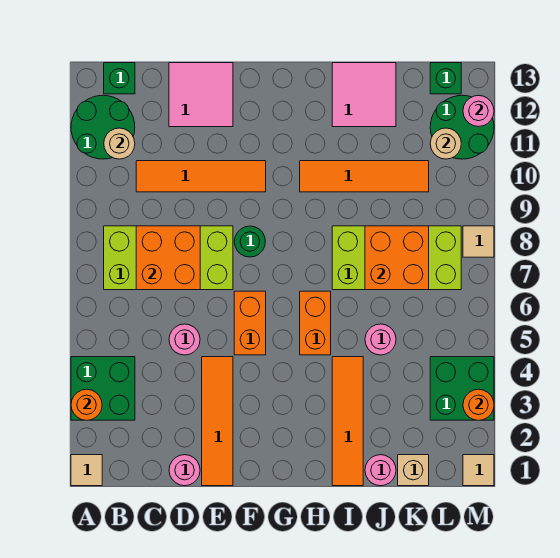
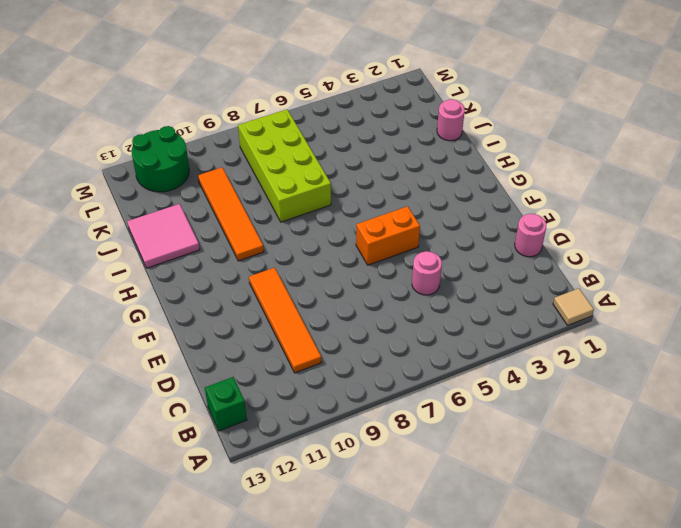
none -> green 2x2 brick [71,357,135,420]
none -> green 2x2 round brick [71,95,135,159]
none -> lime 2x4 brick [104,226,233,290]
none -> pink 2x2 tile [169,63,233,127]

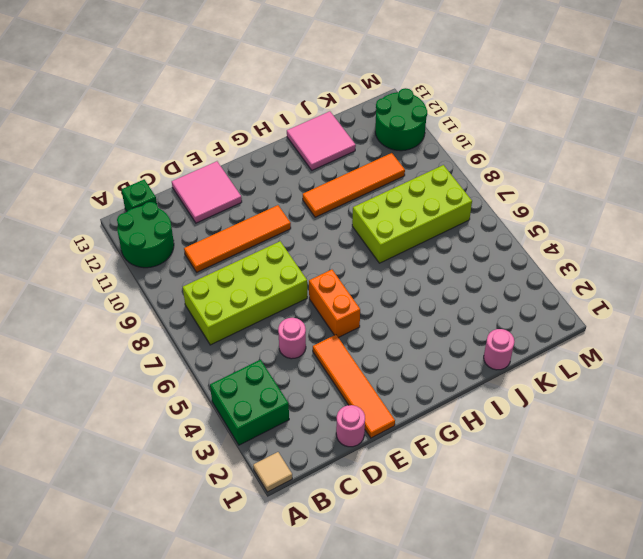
none -> green 1x1 round brick [234,226,265,257]
none -> orange 1x2 brick [300,291,331,355]
none -> orange 1x4 tile [332,357,363,486]
none -> pink 1x1 round brick [365,324,396,355]

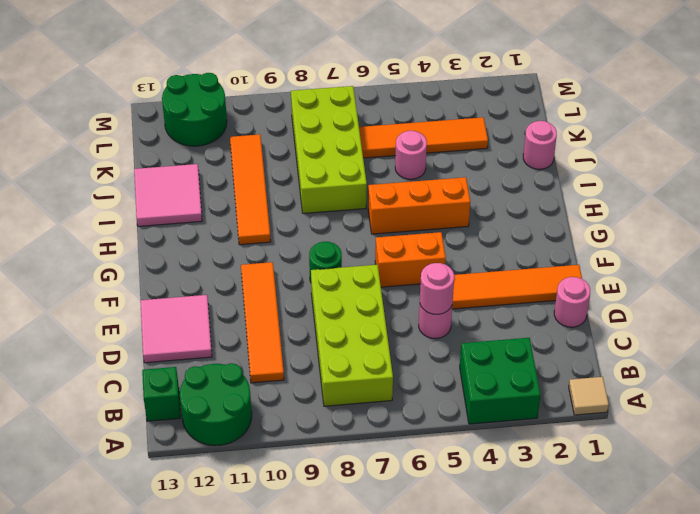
pink 1x1 round brick [420,263,454,314] -> pink 1x1 round brick moved to [463,95,494,126]
orange 1x3 brick [368,177,470,234] -> orange 1x2 brick [300,291,331,355]
orange 1x4 tile [359,117,488,158] -> orange 1x4 tile moved to [332,357,363,486]
none -> tan 1x1 brick [398,455,429,486]
none -> green 2x2 brick [430,357,494,420]
none -> green 1x1 brick [430,63,461,94]
none -> tan 1x1 tile [463,455,494,486]

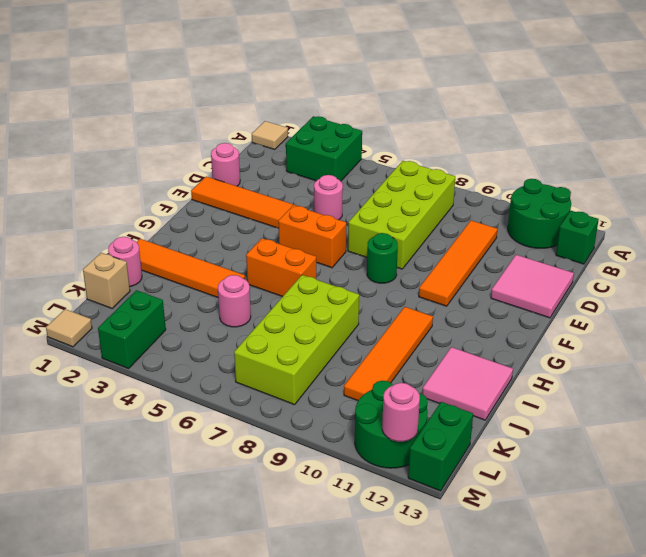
green 1x2 brick [98,290,166,369] -> green 2x2 brick [430,357,494,420]
green 1x2 brick [408,402,473,491] -> green 1x1 brick [430,63,461,94]
none -> tan 1x1 tile [463,226,494,257]
none -> orange 1x1 round brick [71,389,102,420]
none -> tan 1x1 round brick [104,128,135,159]
none -> orange 2x2 brick [136,226,200,290]

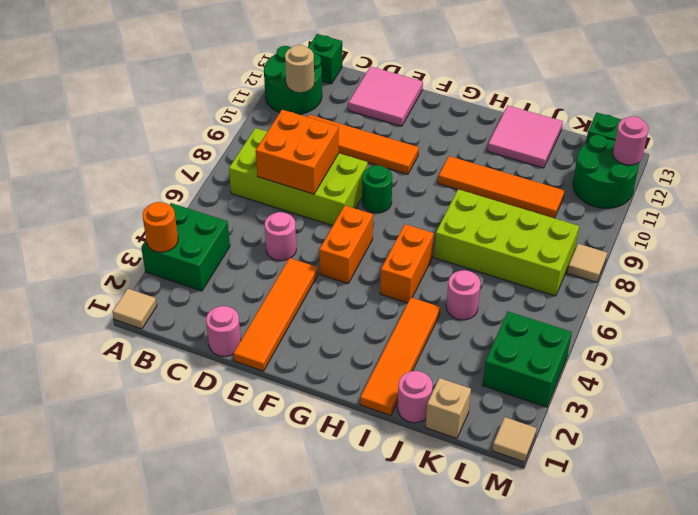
none -> orange 2x2 brick [365,226,429,290]
none -> tan 1x1 round brick [430,128,461,159]
none -> orange 1x1 round brick [463,389,494,420]

